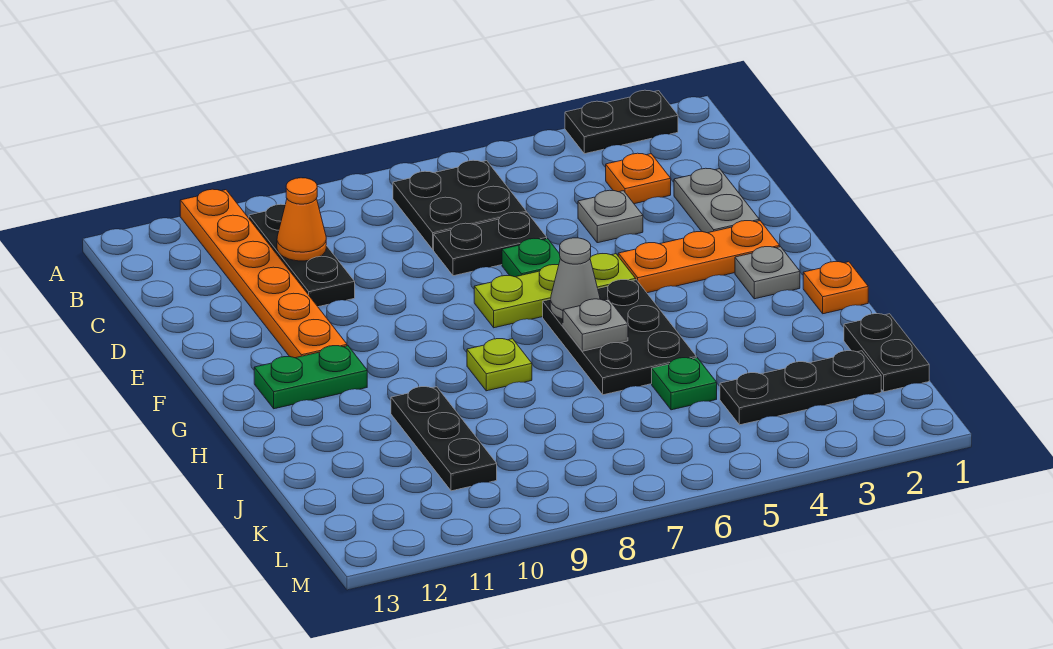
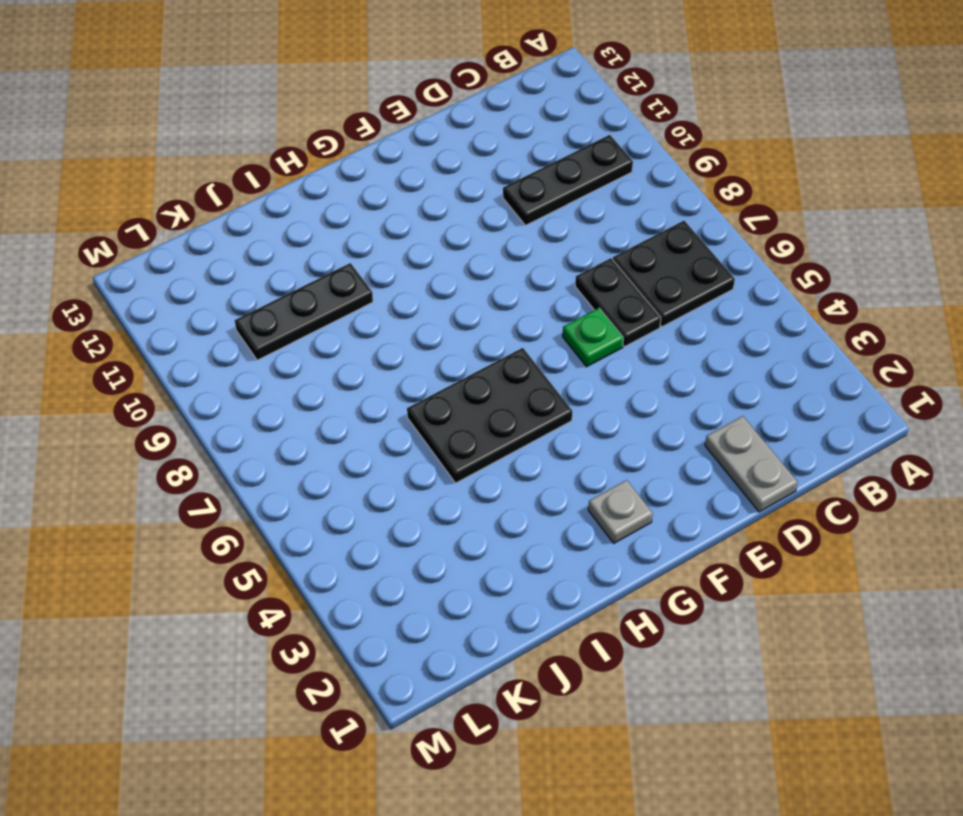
grey 1x2 plate [705,416,798,512] -> grey 1x2 plate turned to [674,168,759,233]
none -> black 1x2 plate [565,90,678,154]
none -> orange 1x6 plate [180,189,347,358]
none -> orange 1x1 plate [606,153,671,204]

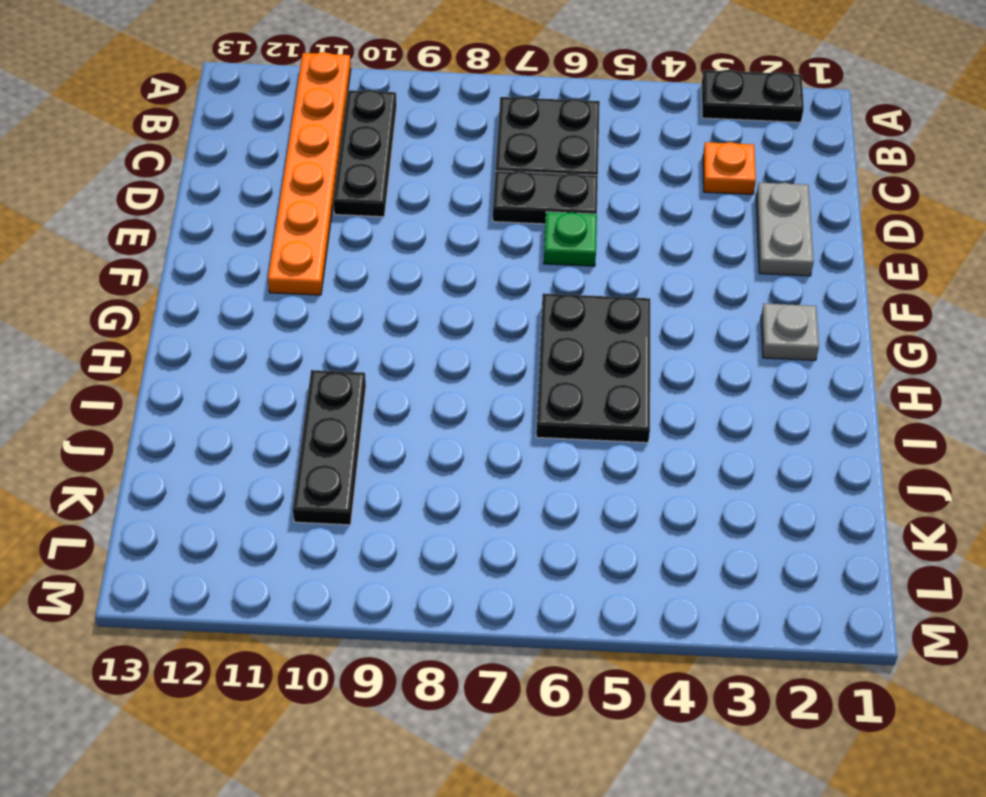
none -> grey 1x1 plate [578,190,643,243]
none -> orange 1x3 plate [618,221,780,293]
none -> lime 1x3 plate [474,254,636,328]

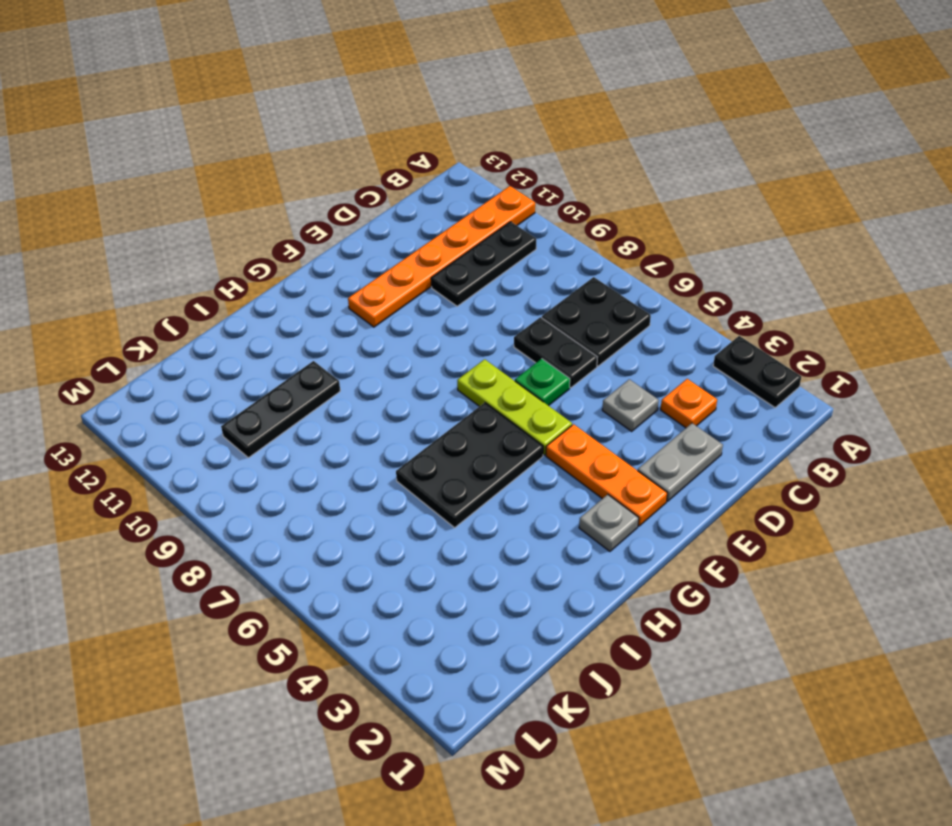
none -> green 1x2 plate [254,346,367,409]
none -> orange 1x1 plate [803,262,868,314]
none -> lime 1x1 plate [467,339,532,391]

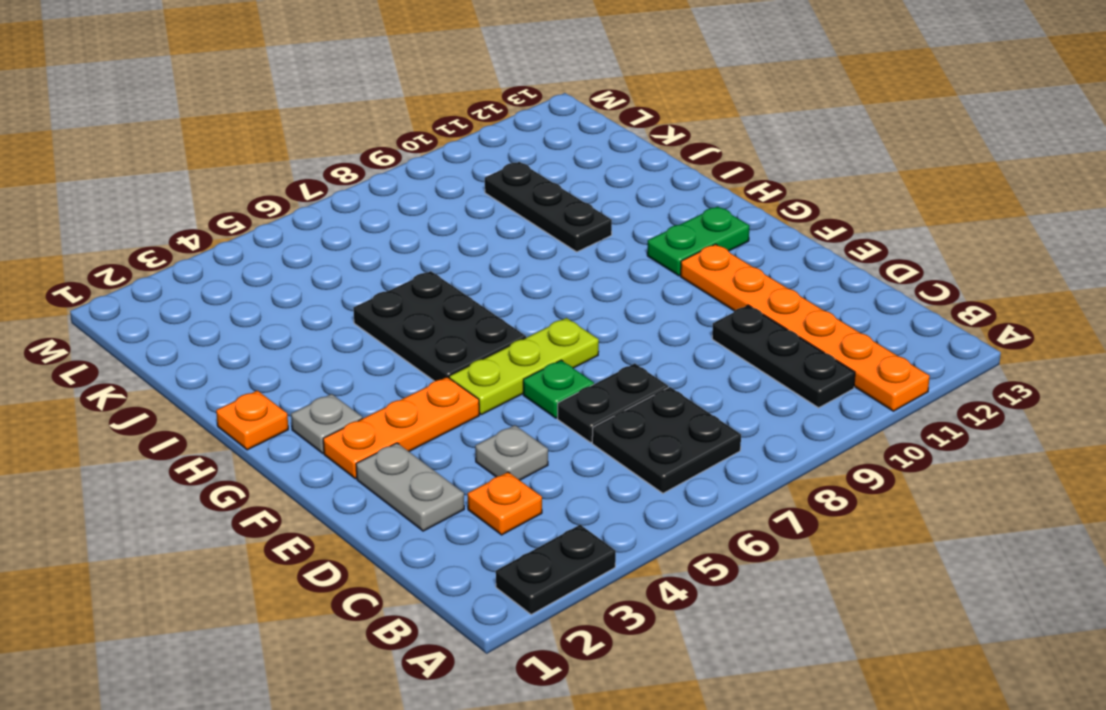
none -> lime 1x1 plate [467,339,532,391]
none -> black 1x2 plate [844,314,929,392]
none -> green 1x1 plate [652,358,717,410]

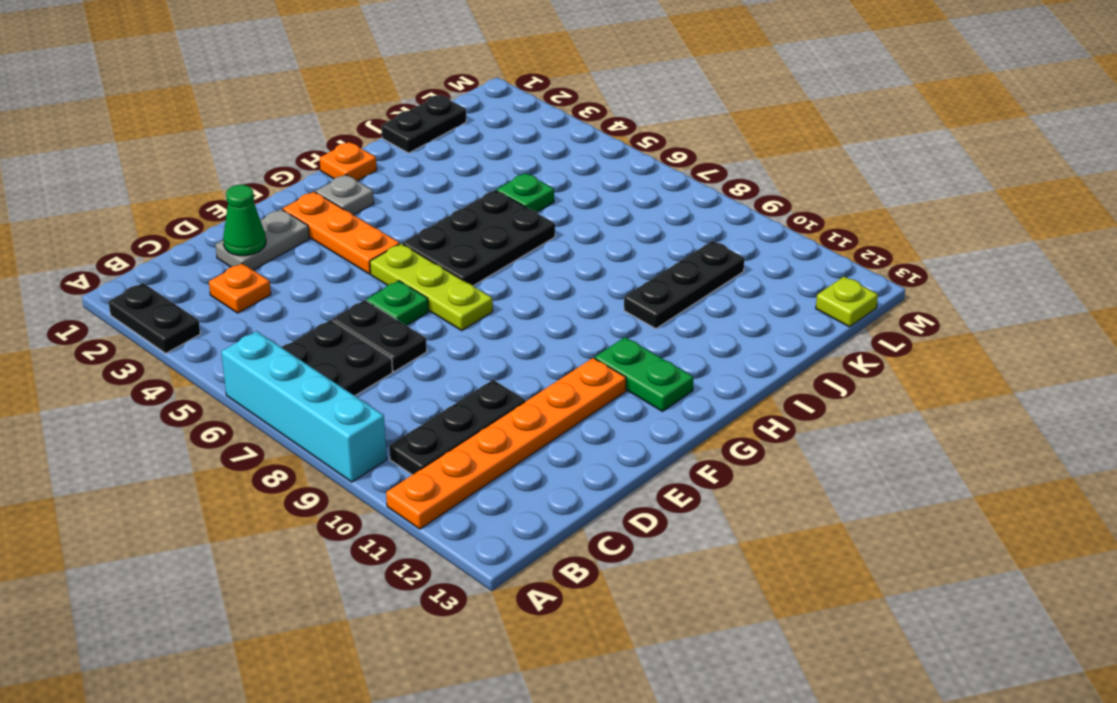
cyan 1x4 brick [221,331,387,482] -> none
green 1x1 cone [223,185,266,256] -> none
lime 1x1 plate [816,277,878,327] -> lime 1x1 plate moved to [467,339,532,391]
none -> grey 1x1 plate [578,190,643,243]
none -> black 1x3 plate [720,351,881,425]
none -> orange 1x1 cone [277,178,326,261]

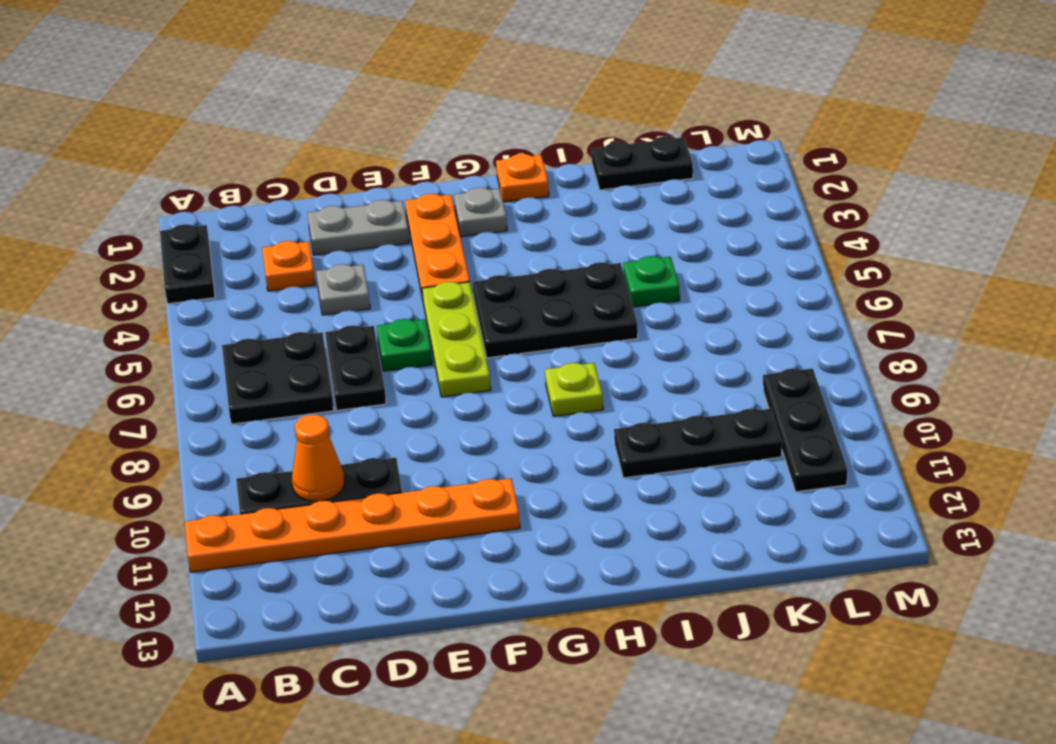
black 1x3 plate [763,368,847,492] -> black 1x3 plate moved to [720,351,881,425]
none -> green 1x2 plate [254,346,367,409]
none -> grey 1x1 cone [550,238,600,319]
none -> grey 1x1 plate [563,299,628,351]

